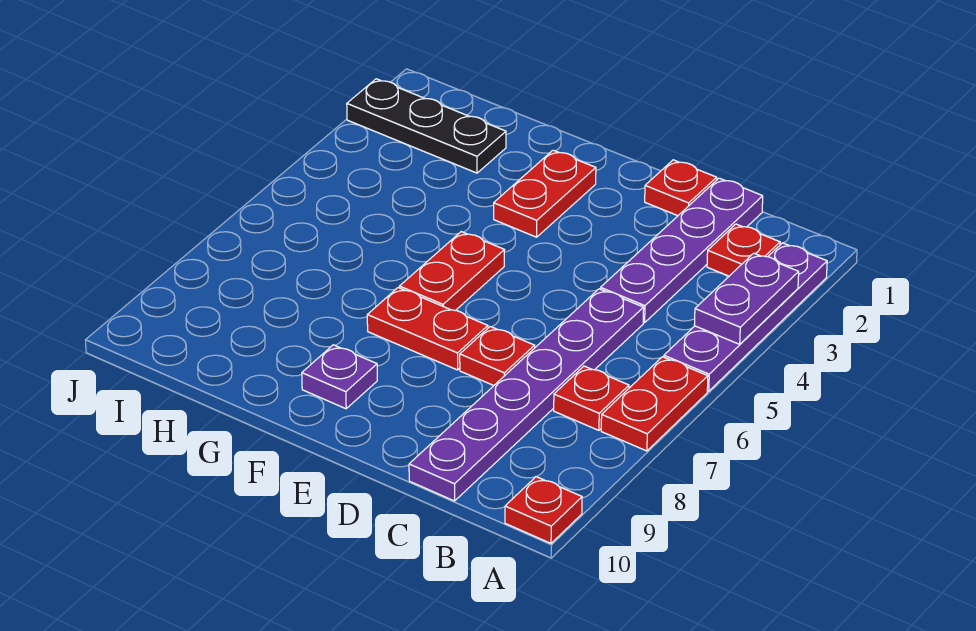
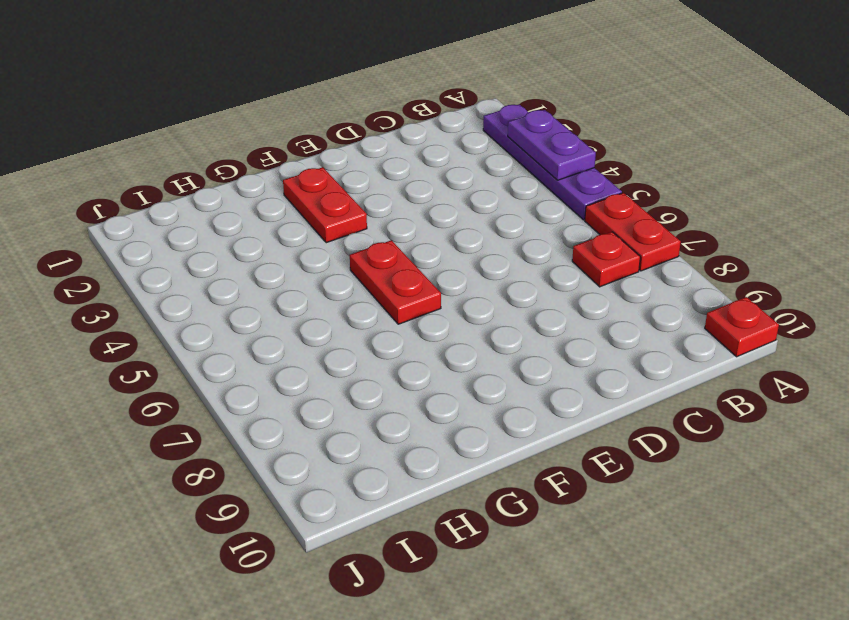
none -> red 1x1 plate [707,224,780,276]
none -> purple 1x4 plate [600,178,763,323]
none -> purple 1x6 plate [409,289,644,501]

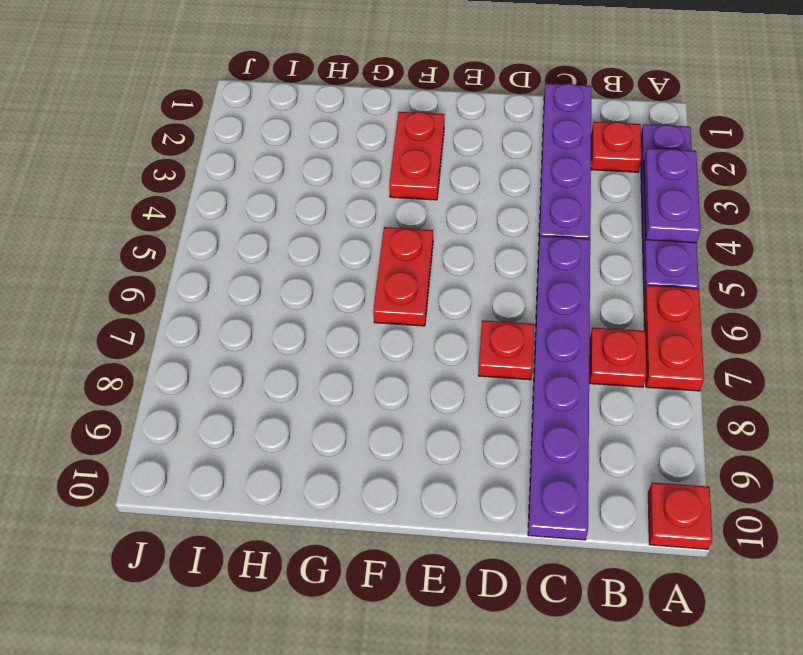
none -> red 1x1 plate [645,160,717,216]
none -> red 1x2 plate [367,288,488,370]
none -> purple 1x1 plate [302,345,377,409]

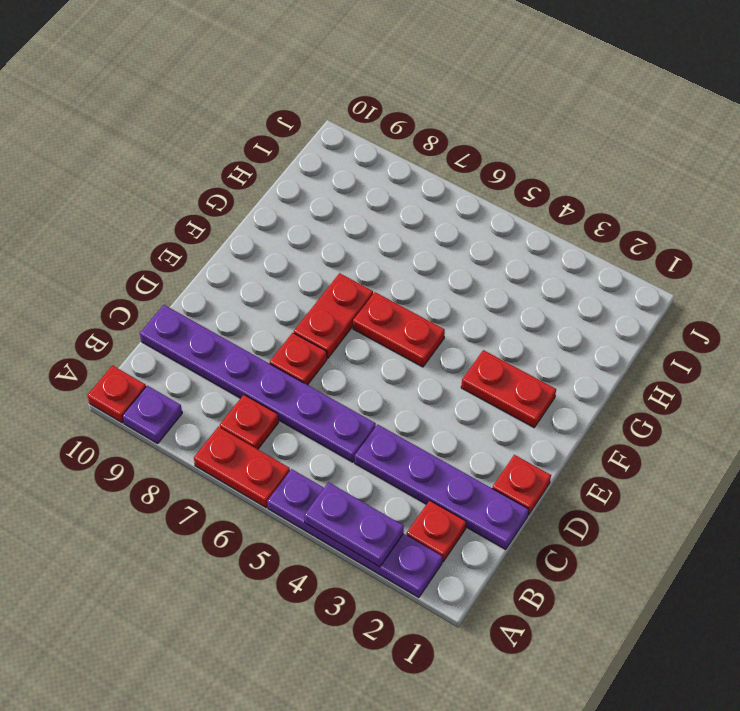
purple 1x1 plate [122,386,182,443] -> purple 1x1 plate moved to [302,345,377,409]
none -> black 1x3 plate [347,79,506,173]

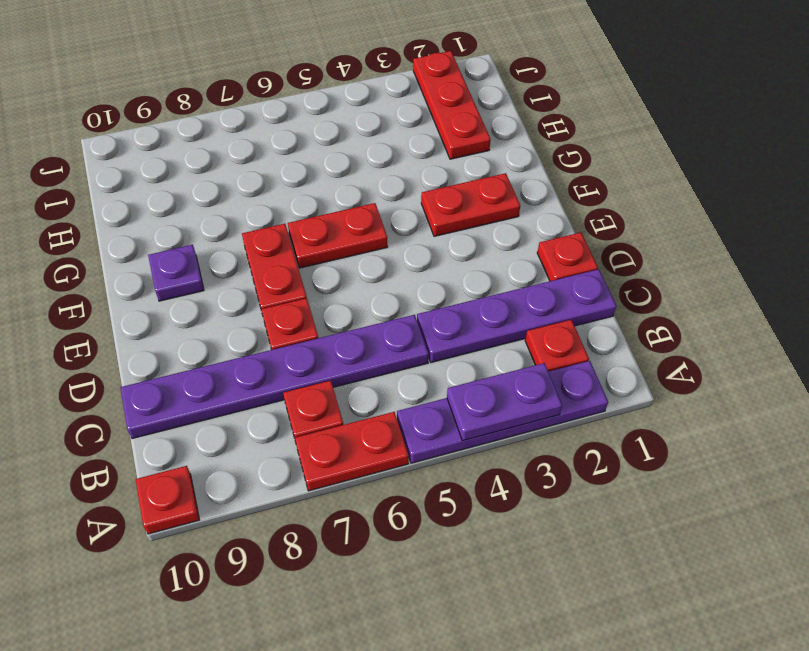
red 1x3 plate [413,51,491,159] -> black 1x3 plate [347,79,506,173]

